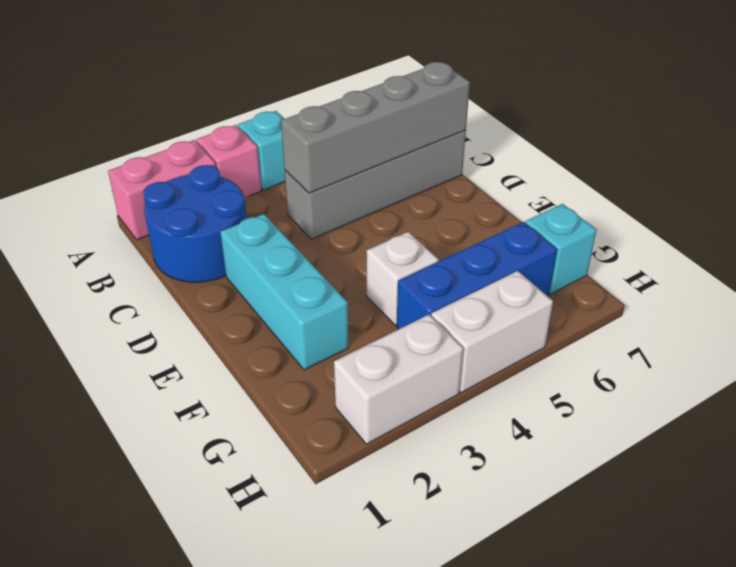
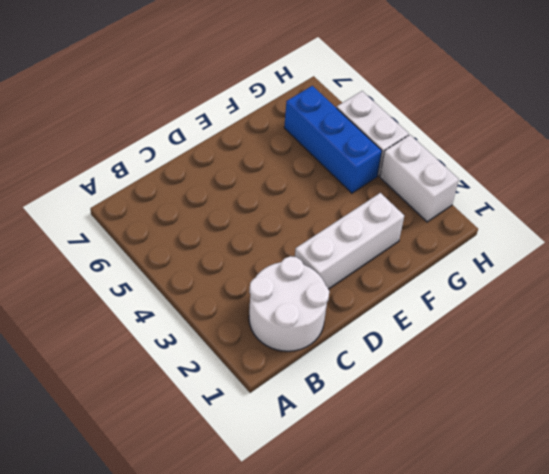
white 2x2 round brick [249,256,329,351] -> blue 2x2 round brick [143,165,247,282]
white 1x3 brick [295,193,404,289] -> cyan 1x3 brick [220,214,348,370]
none -> pink 1x2 brick [108,140,216,240]
none -> pink 1x1 brick [196,125,262,198]
none -> cyan 1x1 brick [238,111,285,190]

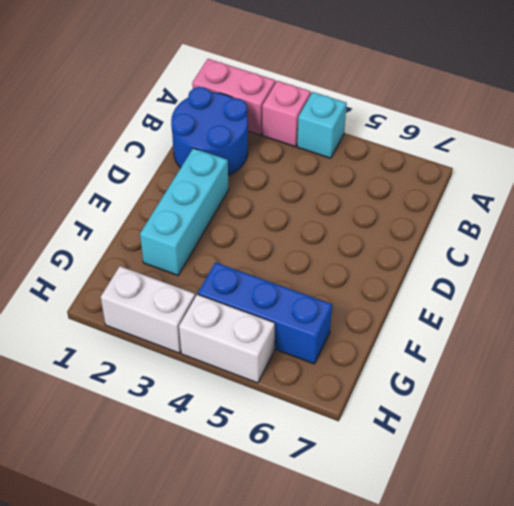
none -> grey 1x4 brick [285,130,466,239]
none -> white 1x1 brick [367,232,439,325]
none -> cyan 1x1 brick [525,204,596,294]

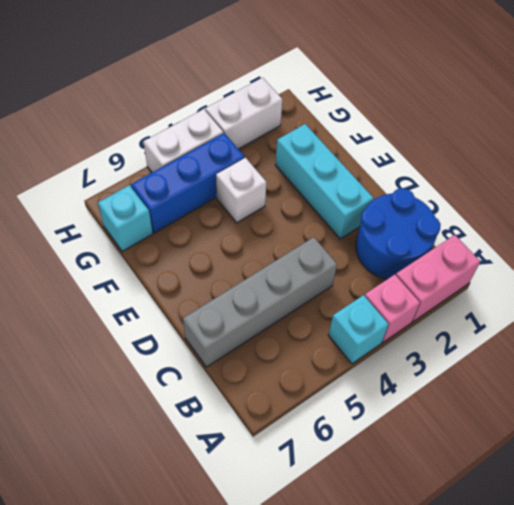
none -> grey 1x4 brick [281,62,470,193]

